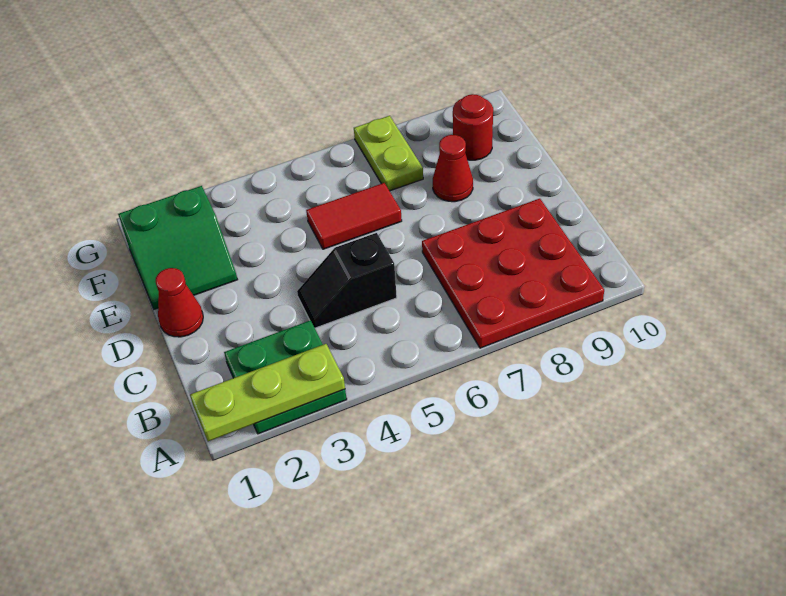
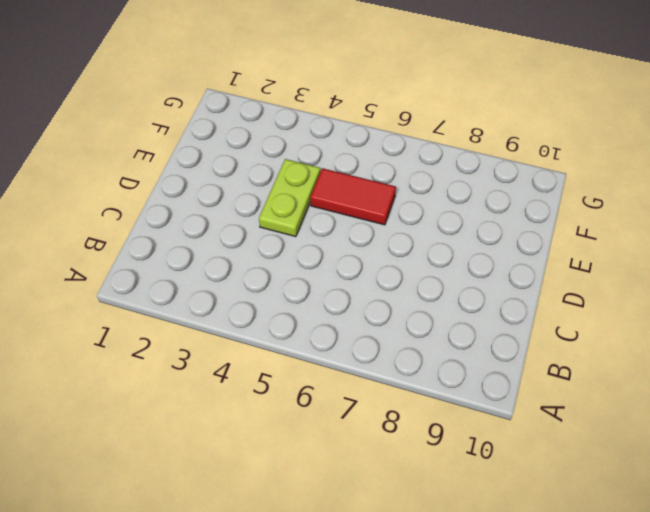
lime 1x2 plate [259,159,320,237] -> lime 1x2 plate moved to [354,116,423,191]
none -> green 2x2 plate [224,320,347,434]
none -> red 3x3 plate [422,199,604,348]

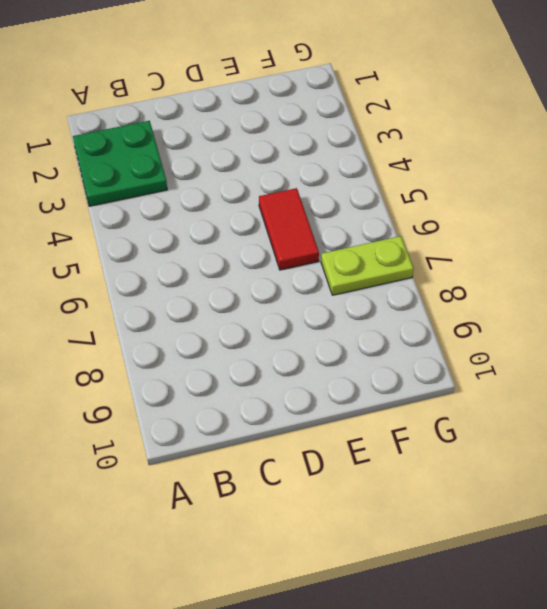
none -> red 3x3 plate [422,199,604,348]
none -> black 1x2 slope [297,233,397,328]

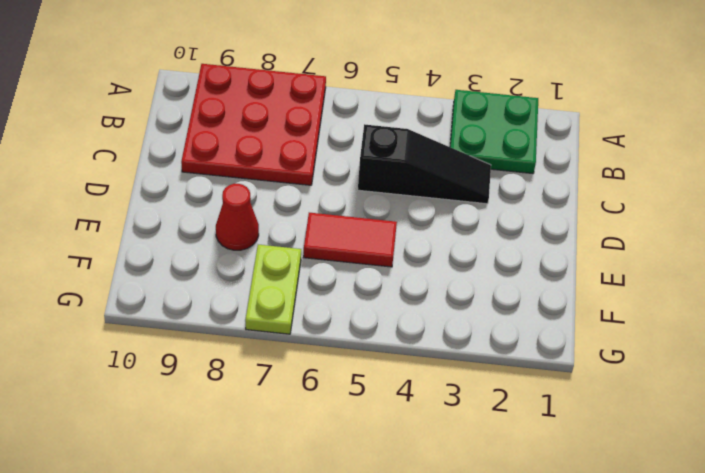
black 1x3 slope [358,124,491,204] -> black 1x2 slope [297,233,397,328]
none -> red 1x1 cone [156,268,203,337]
none -> green 2x2 slope [118,186,238,309]

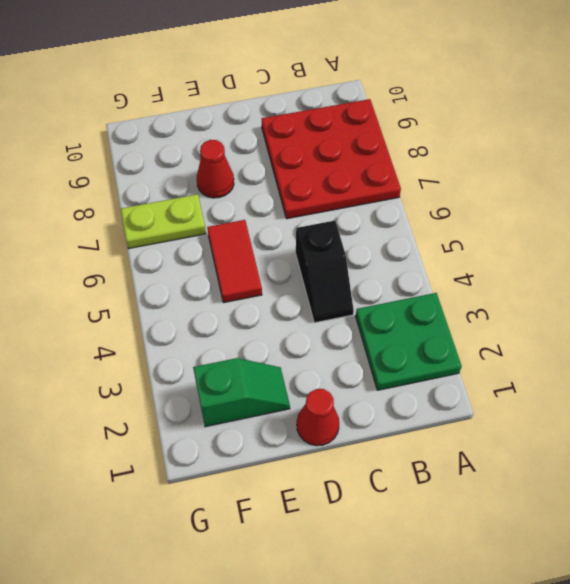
green 1x2 slope [193,358,290,427] -> green 2x2 slope [118,186,238,309]
none -> red 1x1 round brick [453,94,493,160]
none -> lime 1x3 plate [190,344,345,441]

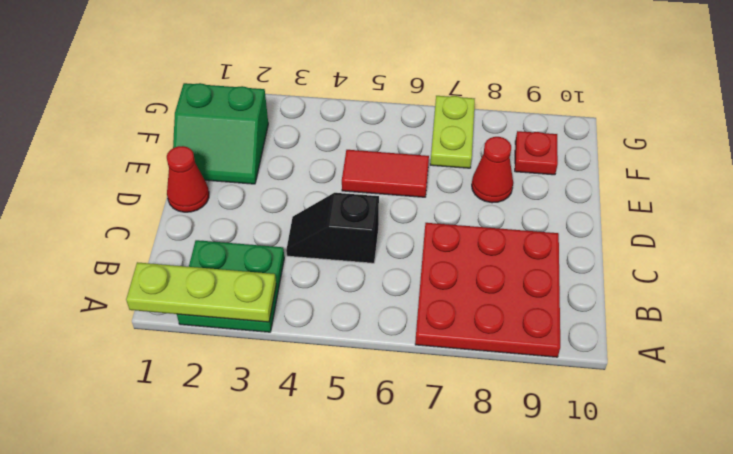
red 1x1 plate [515,131,558,175] -> red 1x1 round brick [453,94,493,160]

